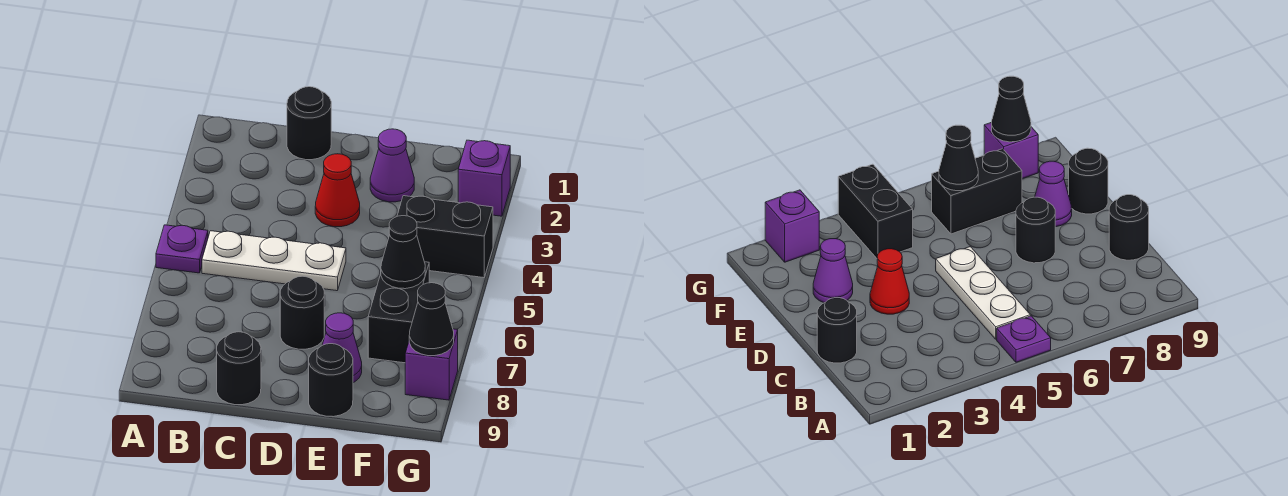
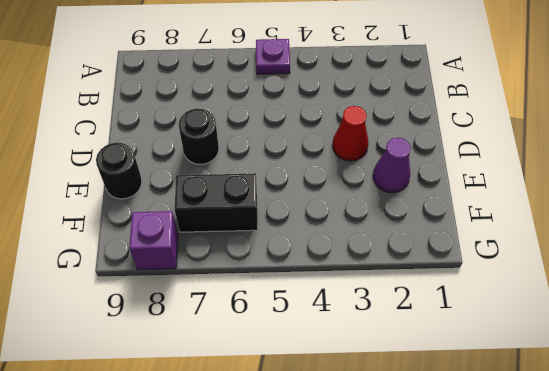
none -> white 1x3 plate [202,231,346,291]
none -> black 1x1 round brick [287,87,331,160]
none -> black 1x1 round brick [217,332,261,405]

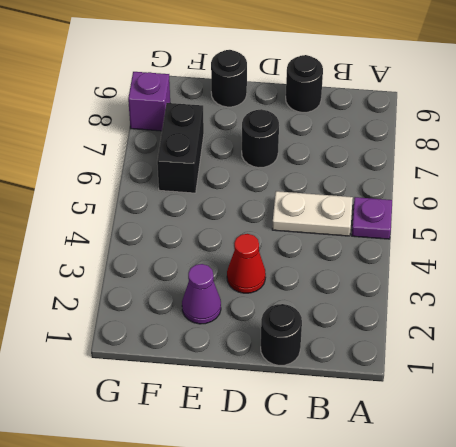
white 1x2 plate [272,191,353,236] -> white 1x3 plate [202,231,346,291]
none -> purple 1x1 cone [322,313,362,383]
none -> black 1x2 brick [397,196,493,278]
none -> purple 1x1 brick [458,140,510,216]

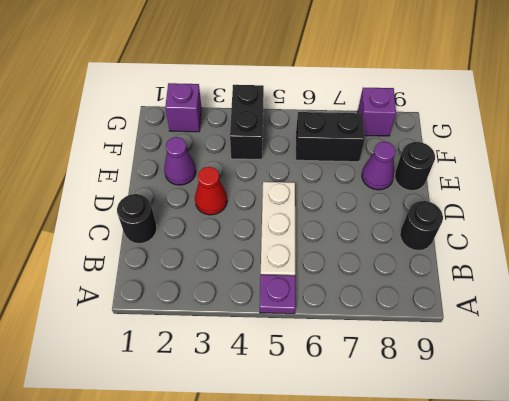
none -> black 1x1 round brick [280,276,324,349]
none -> black 1x1 cone [381,216,425,289]
none -> black 1x1 cone [409,283,454,356]

